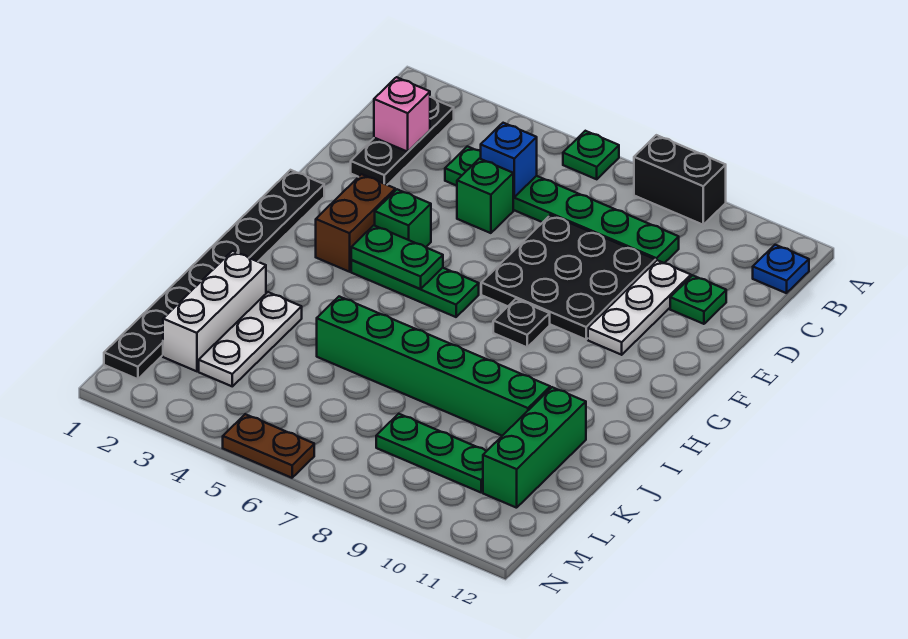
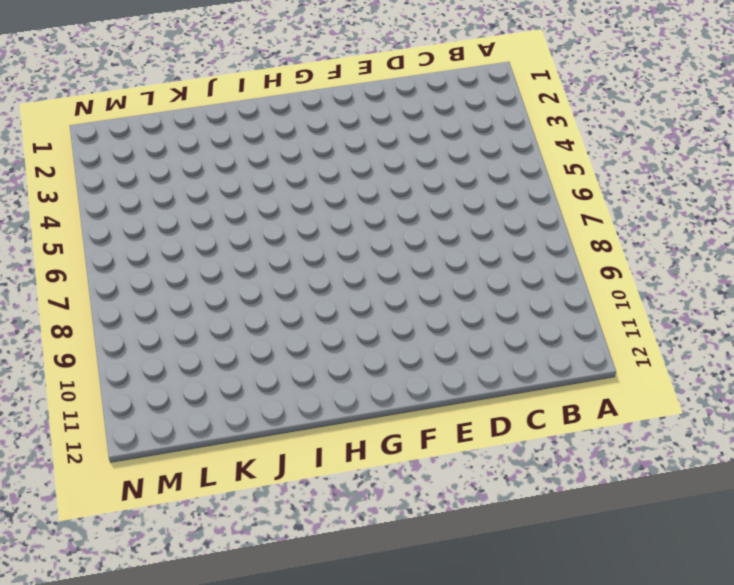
none -> green 1x1 plate [563,131,619,179]
none -> black 1x2 brick [634,135,726,225]
none -> black 1x3 plate [351,97,454,185]

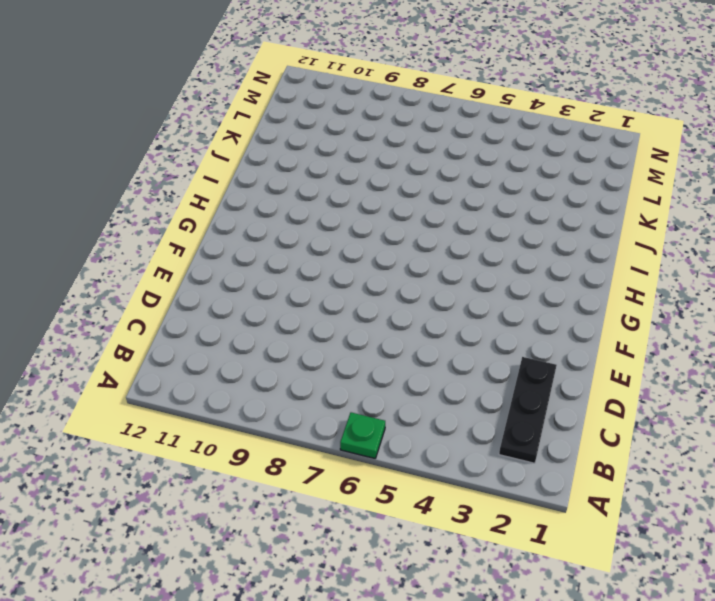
none -> black 1x2 brick [634,135,726,225]
none -> blue 1x1 plate [753,245,809,293]
none -> green 1x6 plate [445,147,679,263]

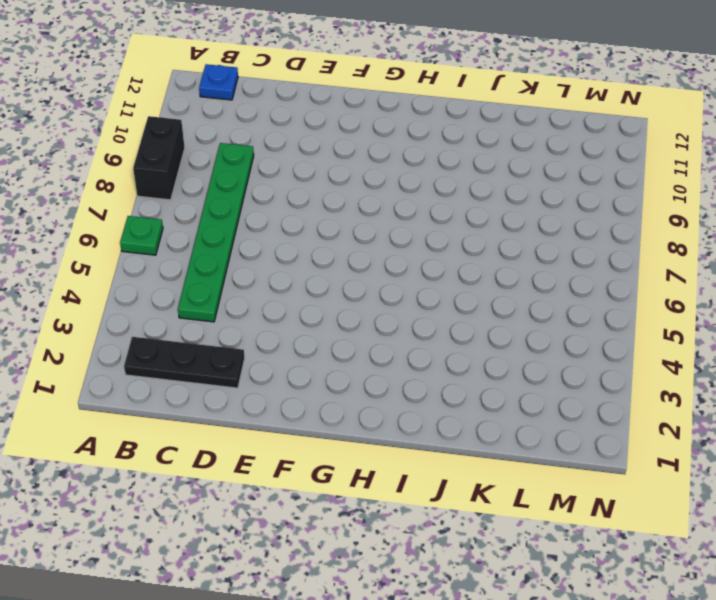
none -> green 1x1 brick [457,159,513,233]
none -> black 3x3 plate [481,215,655,340]
none -> white 1x3 plate [588,260,691,355]

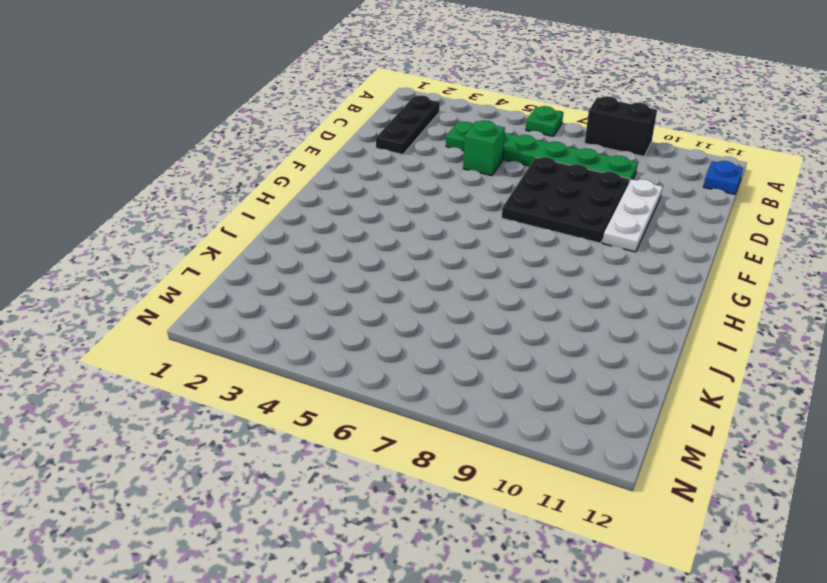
none -> green 1x1 plate [670,275,726,324]
none -> black 1x8 plate [104,170,324,379]
none -> brown 1x2 brick [316,174,395,272]

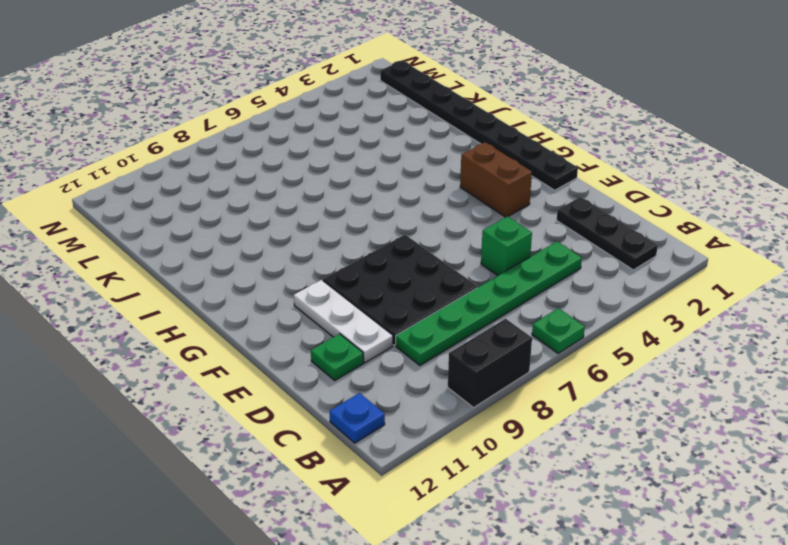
none -> green 1x1 brick [375,189,431,247]
none -> green 1x3 plate [351,260,479,317]
none -> black 1x1 plate [493,299,550,347]

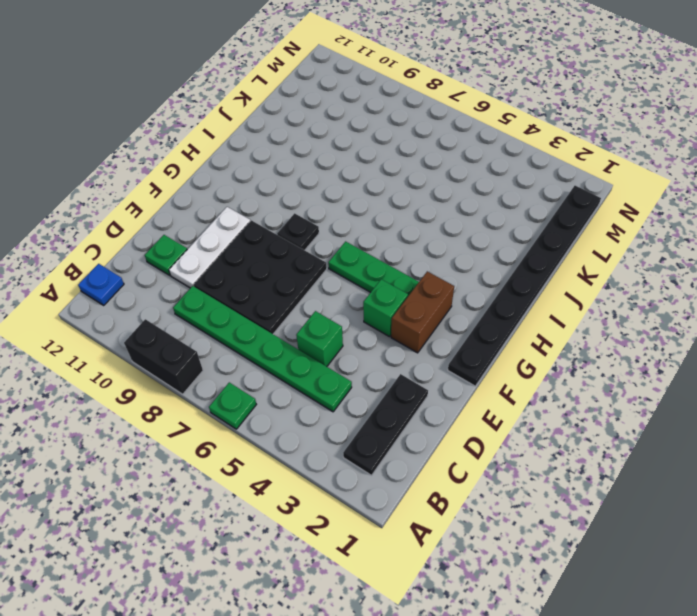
none -> white 1x3 brick [163,251,266,371]
none -> white 1x3 plate [199,292,302,386]
none -> green 1x6 brick [317,297,550,436]

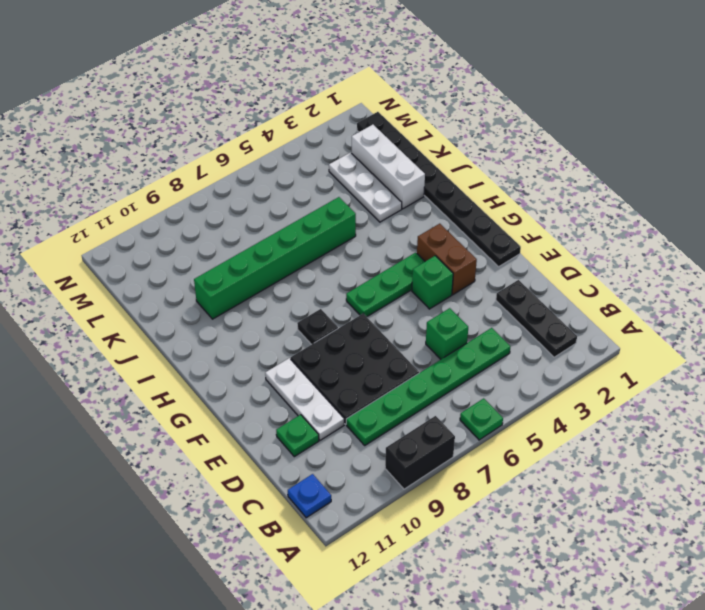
none -> green 1x3 brick [483,387,586,508]
none -> green 1x3 plate [376,414,486,492]
none -> brown 1x2 plate [223,414,314,478]

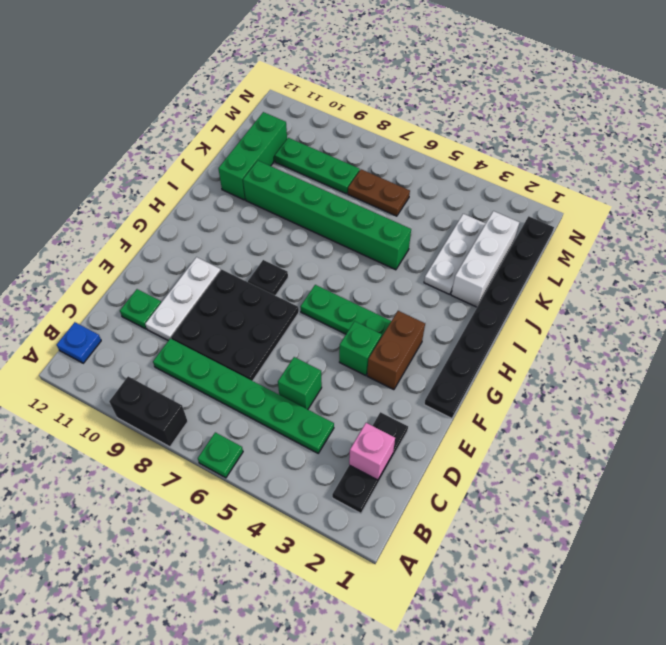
brown 1x2 plate [348,169,410,216] -> brown 1x2 plate moved to [223,414,314,478]
none -> blue 1x1 brick [481,123,537,197]
none -> green 1x2 plate [351,225,443,289]

